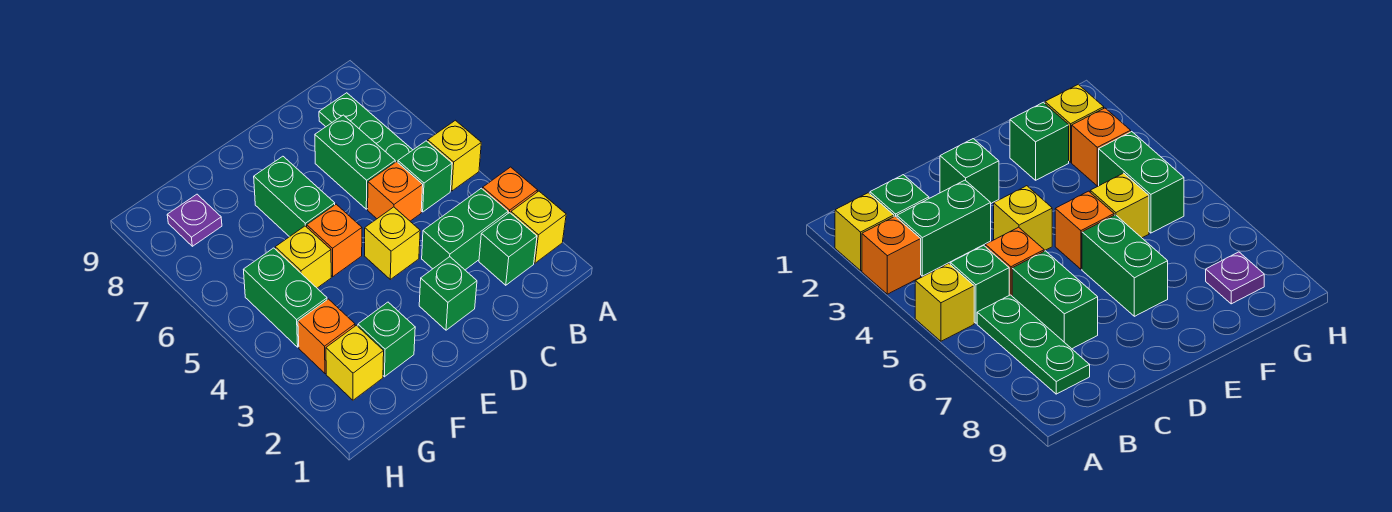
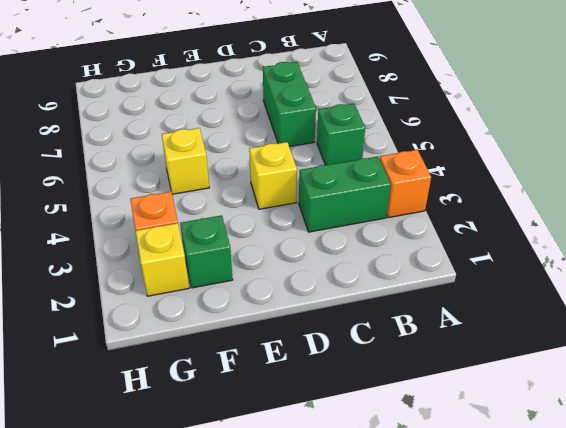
none -> yellow 1x1 brick [511,191,566,263]
none -> yellow 1x1 brick [428,120,481,191]
none -> green 1x1 brick [479,213,537,285]

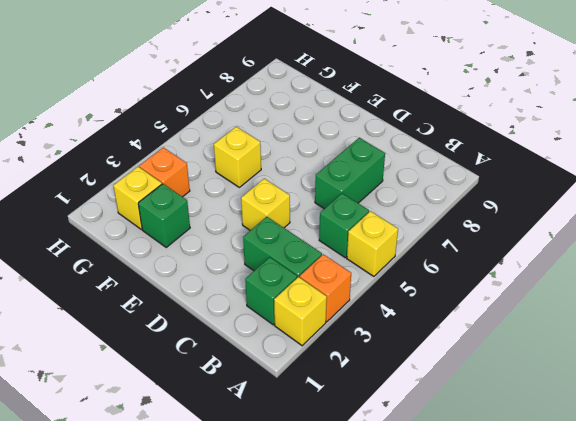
none -> green 1x3 plate [319,93,412,162]
none -> orange 1x1 brick [368,162,423,221]
none -> green 1x1 brick [419,257,477,330]

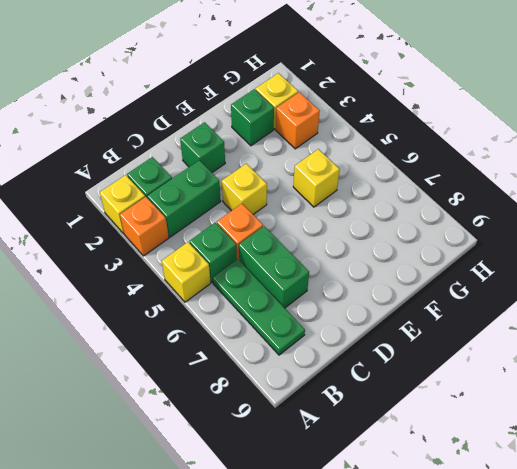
none -> orange 1x1 brick [307,204,362,277]
none -> green 1x2 brick [254,156,335,237]
none -> green 1x2 brick [244,248,327,347]

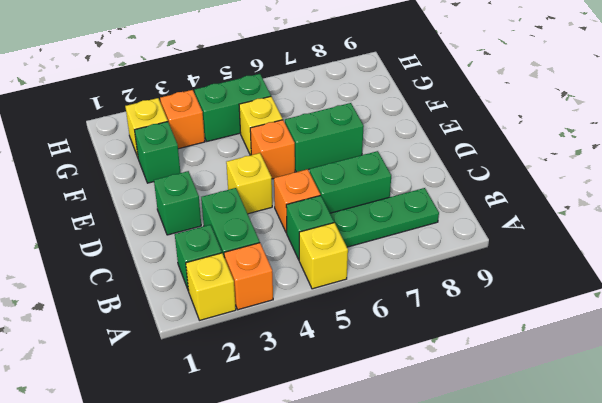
none -> purple 1x1 plate [167,194,222,246]

